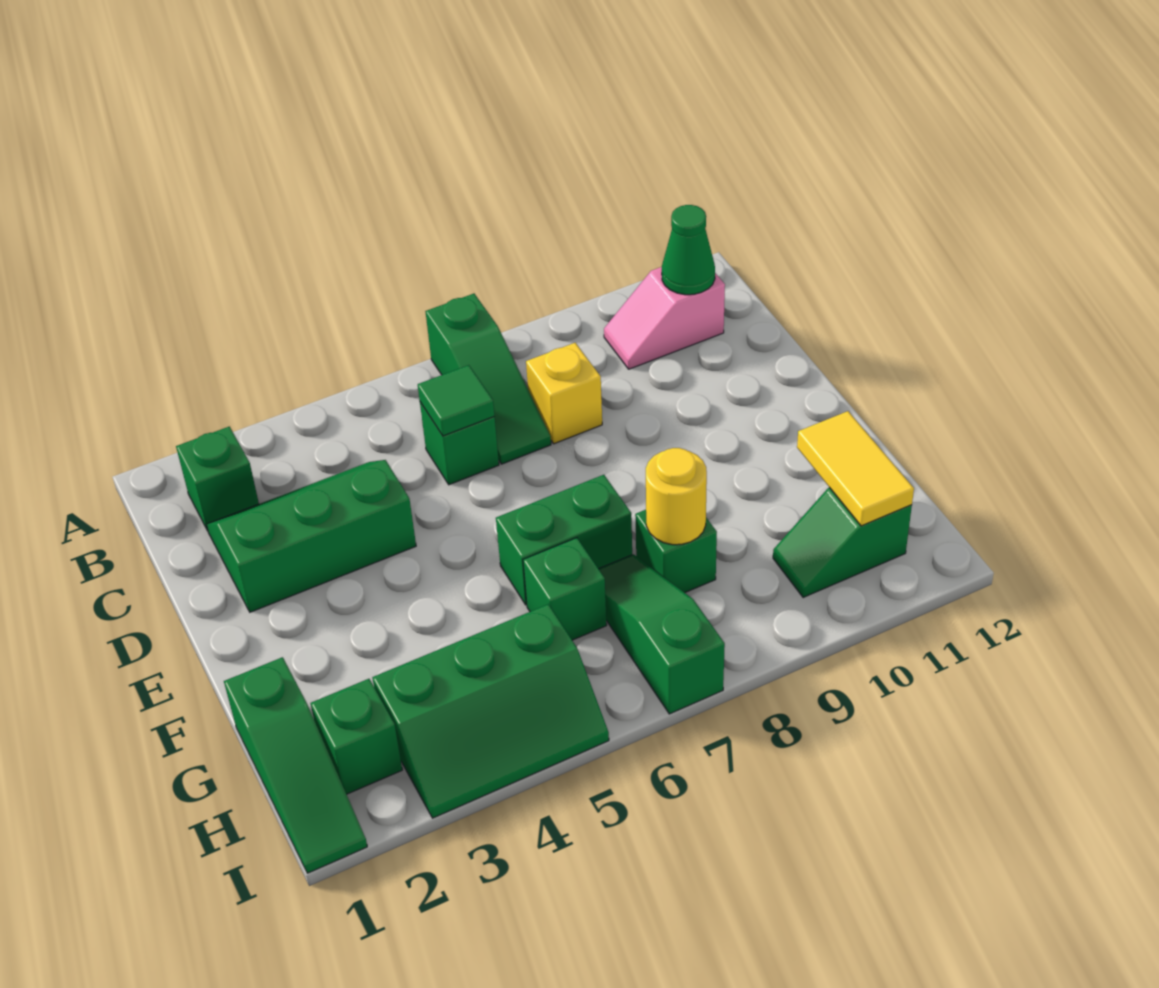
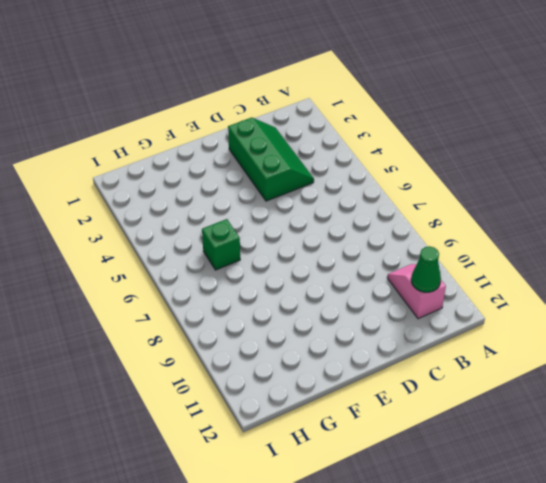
none -> green 1x3 slope [425,294,551,464]
none -> green 1x1 brick [176,427,259,531]
none -> green 1x1 brick [420,402,499,485]

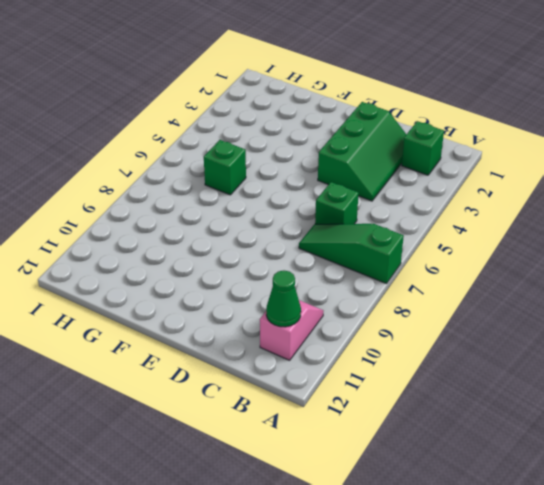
none -> yellow 1x1 brick [526,343,602,444]
none -> green 1x2 brick [496,475,632,605]
none -> green 1x3 slope [224,657,367,873]

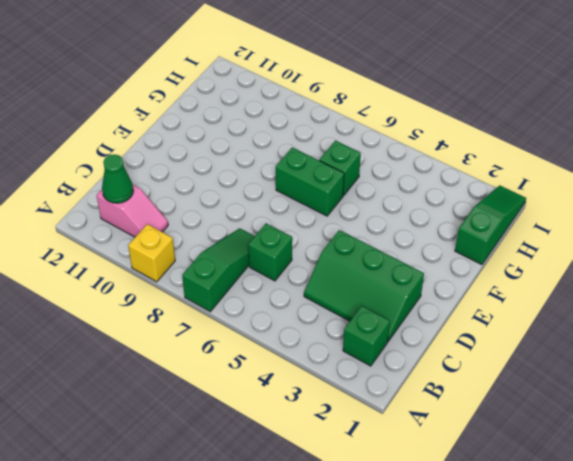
yellow 1x1 brick [128,224,175,282] -> yellow 1x1 brick moved to [526,343,602,444]
none -> green 1x3 slope [599,554,725,714]
none -> green 1x1 brick [635,510,717,593]
none -> green 1x1 brick [311,679,402,794]

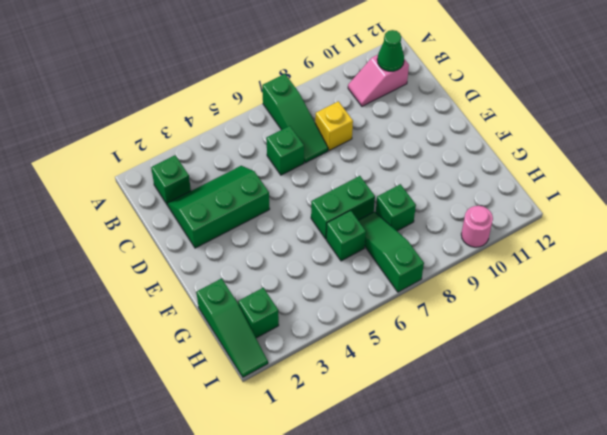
pink 1x1 round brick [461,206,493,247] -> none
none -> green 2x3 slope [372,604,609,818]
none -> green 1x2 slope [773,487,912,598]
none -> green 1x1 tile [418,365,494,436]

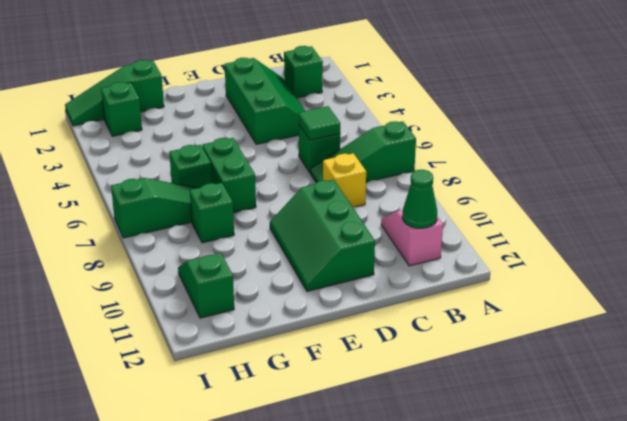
green 2x3 slope [270,180,375,291] -> green 2x3 slope moved to [372,604,609,818]
none -> yellow 1x1 round brick [646,448,707,545]
none -> yellow 1x2 tile [797,411,914,526]

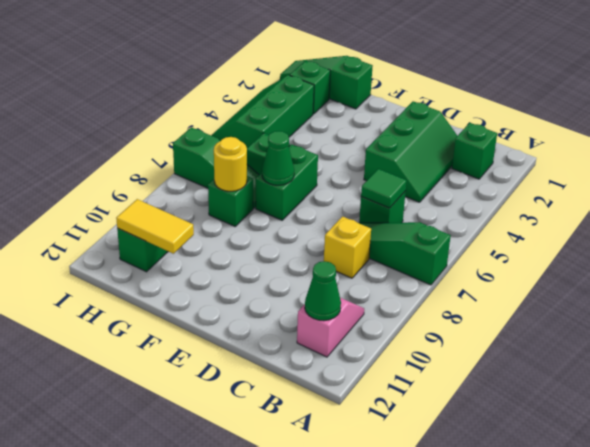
green 1x1 cone [262,131,294,185] -> none

